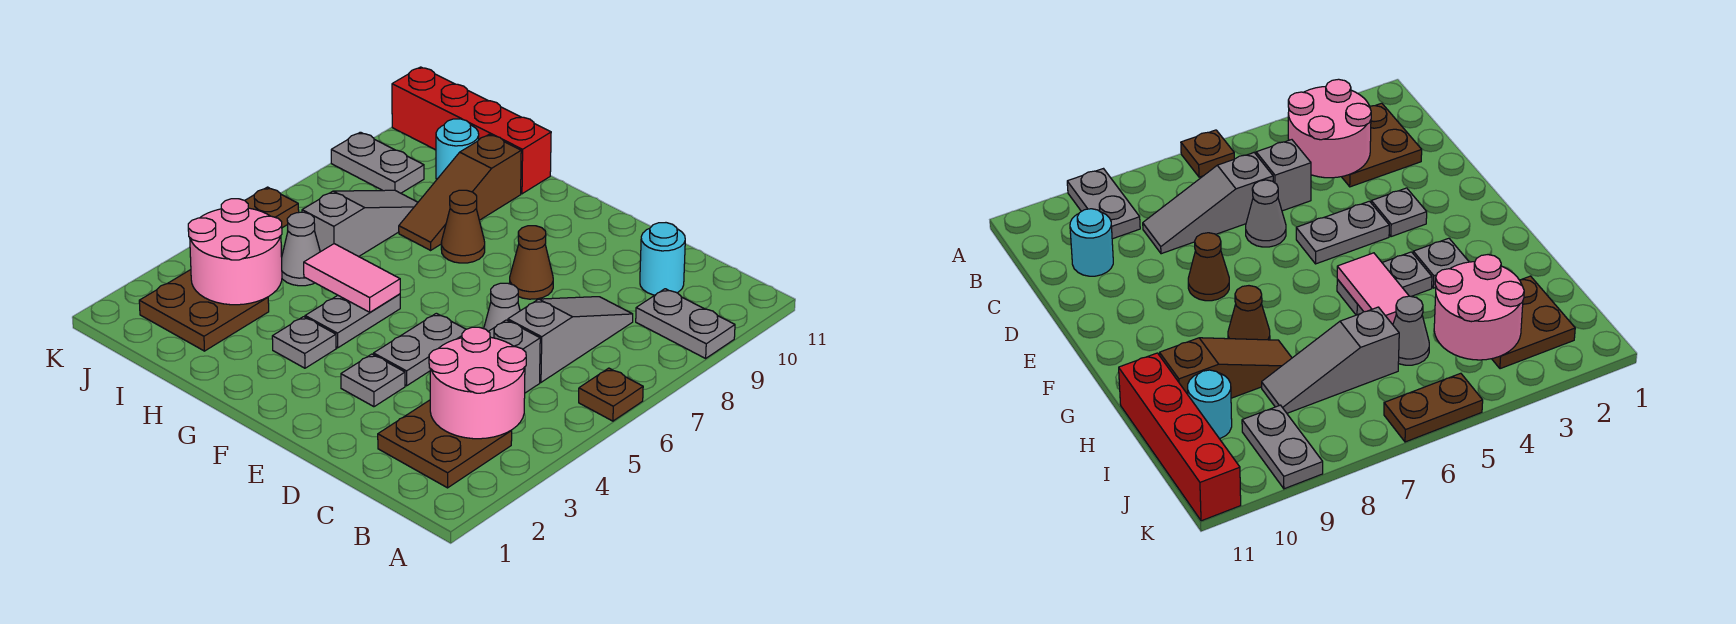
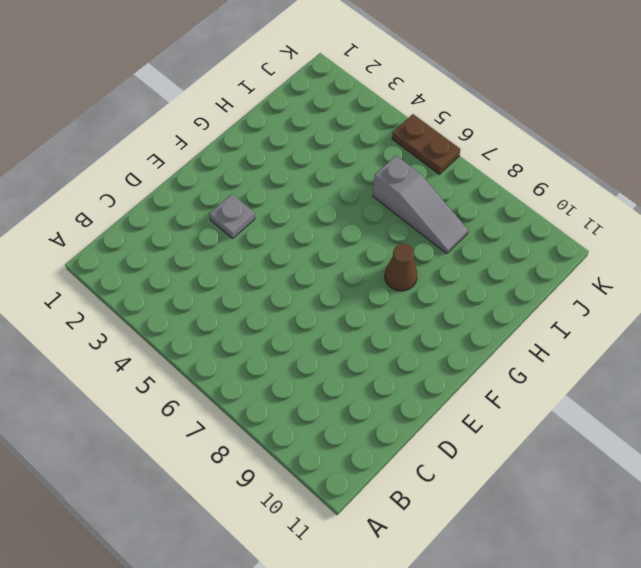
none -> brown 1x1 plate [579,368,643,421]
none -> grey 1x2 plate [636,289,735,358]
none -> brown 2x2 plate [378,400,512,488]

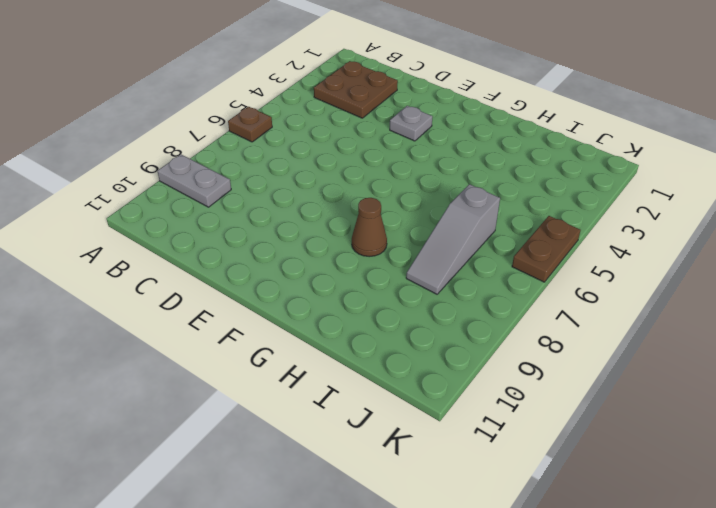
none -> grey 1x1 brick [488,320,540,393]
none -> grey 1x3 slope [508,297,633,382]
none -> cyan 1x1 round brick [640,223,685,295]

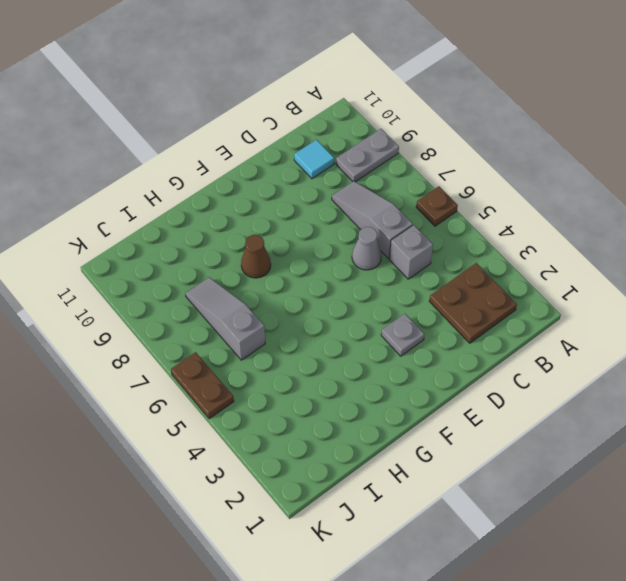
cyan 1x1 tile [294,140,334,179] -> cyan 1x1 round brick [640,223,685,295]
none -> grey 1x2 plate [374,313,466,386]
none -> brown 1x1 cone [510,226,553,299]
none -> grey 1x1 plate [272,317,336,368]

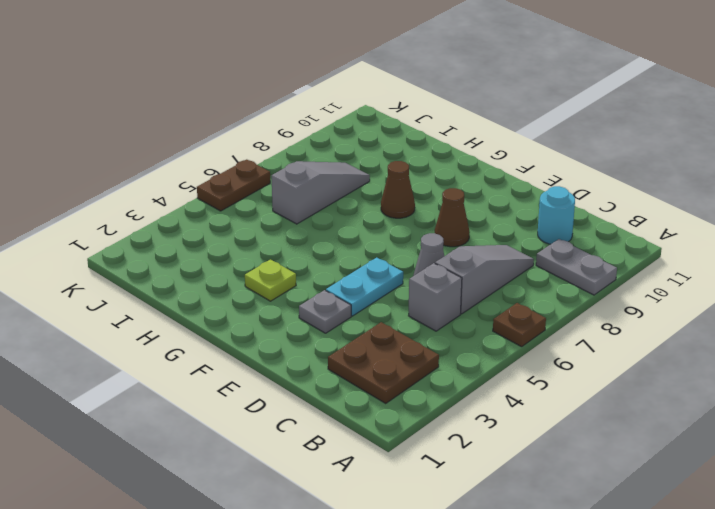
cyan 1x2 plate [326,258,403,316] -> grey 1x2 plate [374,313,466,386]
lime 1x1 plate [245,260,296,301] -> grey 1x1 plate [272,317,336,368]
none -> grey 1x2 plate [305,294,400,348]
none -> brown 1x3 slope [399,134,521,250]
none -> red 1x4 brick [392,67,551,194]

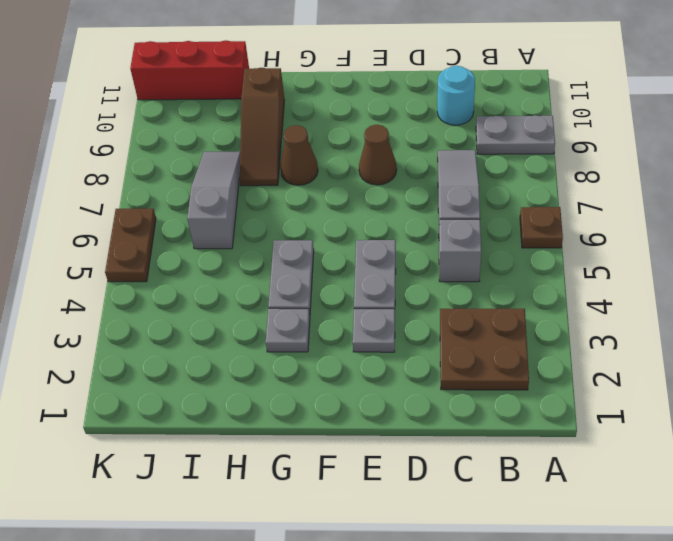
red 1x3 brick [130,40,249,100] -> red 1x4 brick [392,67,551,194]
none -> grey 1x1 cone [484,283,520,331]
none -> brown 2x2 plate [139,270,269,351]
none -> grey 1x1 cone [282,212,320,286]

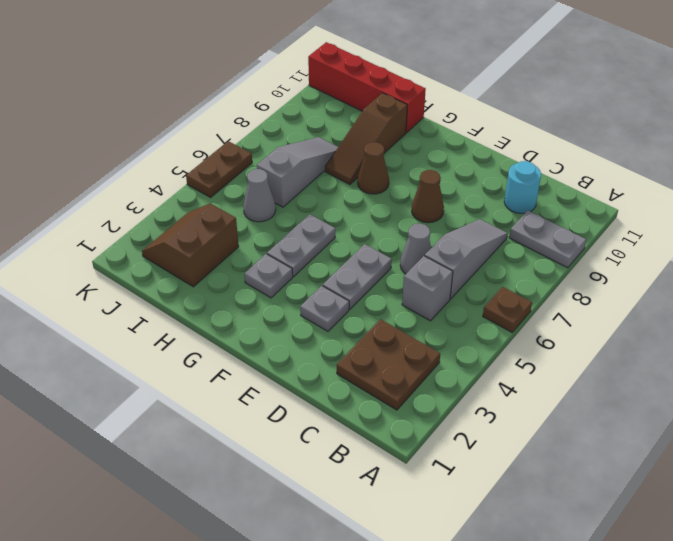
brown 2x2 slope [142,203,239,287] -> brown 2x2 plate [139,270,269,351]
none -> cyan 1x1 round brick [436,119,479,180]
none -> grey 1x2 plate [331,132,424,193]
none -> pink 2x2 round brick [429,327,526,439]

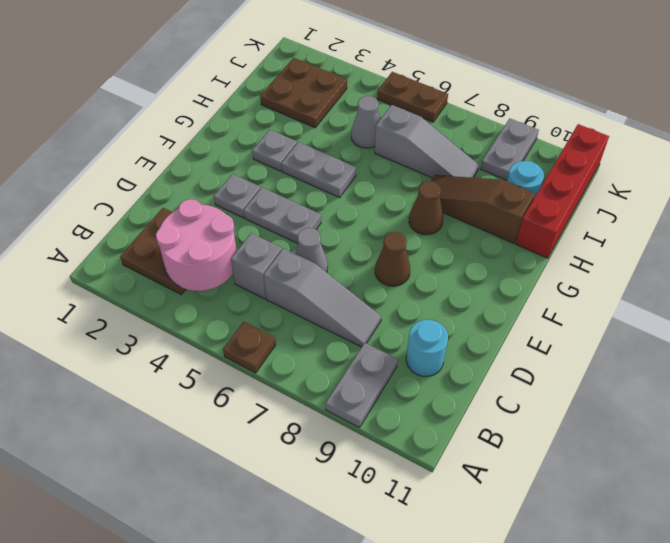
none -> pink 1x2 tile [304,244,400,312]
none -> pink 2x2 round brick [188,199,282,305]

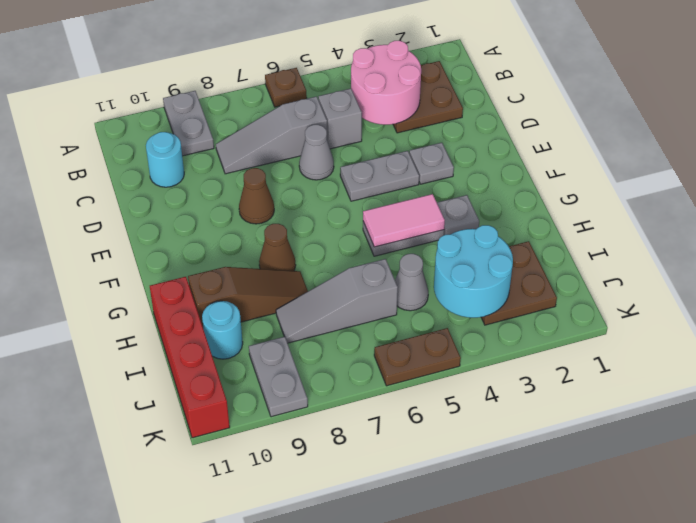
pink 1x2 tile [363,194,445,247] -> pink 1x2 tile turned to [304,244,400,312]
cyan 2x2 round brick [434,225,513,318] -> pink 2x2 round brick [188,199,282,305]

